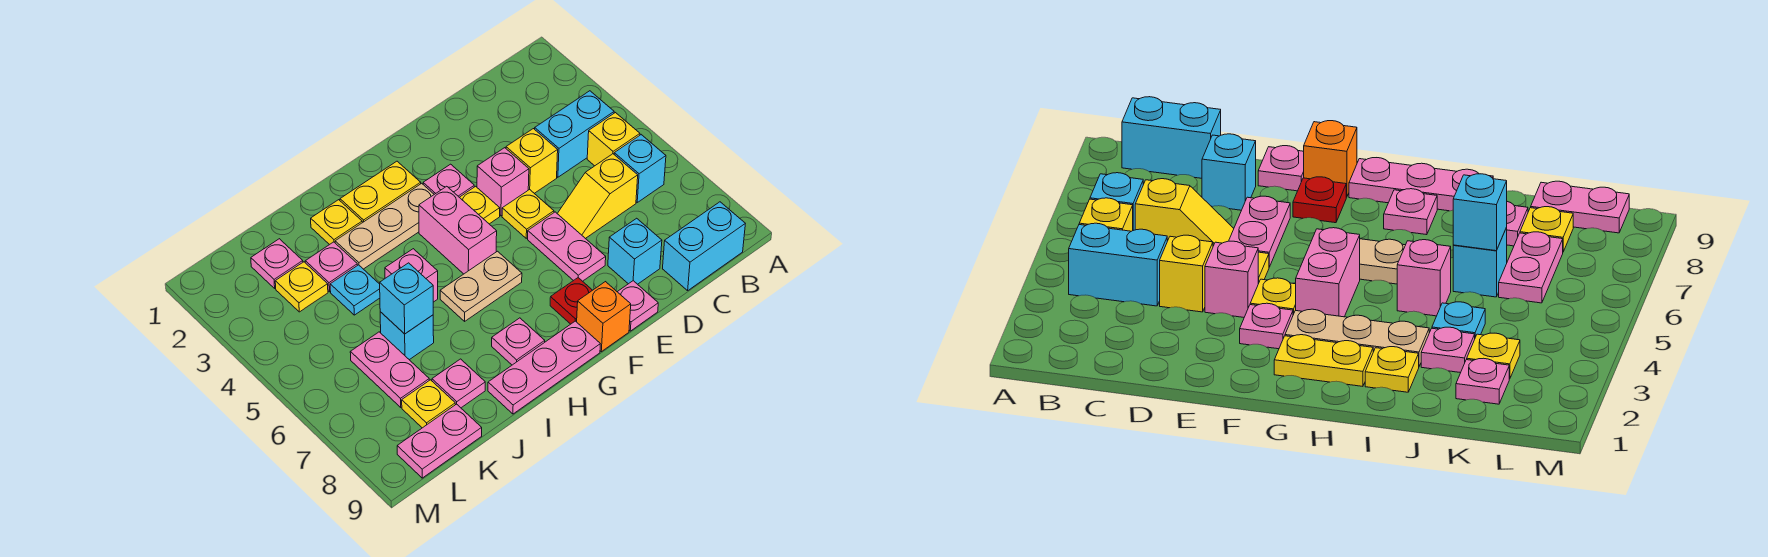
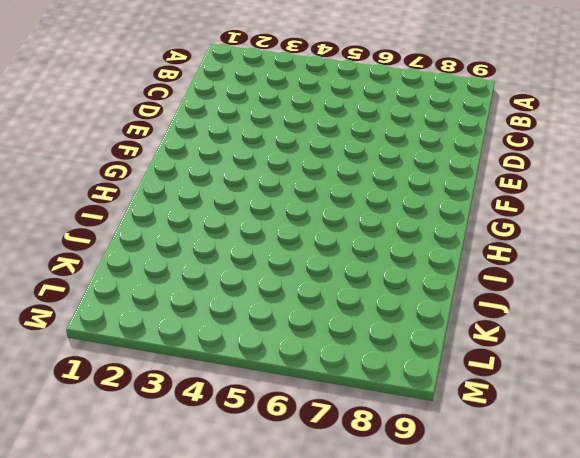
none -> cyan 1x2 brick [535,91,614,177]
none -> yellow 1x1 brick [587,113,640,166]
none -> cyan 1x1 brick [614,135,666,202]
none -> cyan 1x2 brick [663,202,745,291]

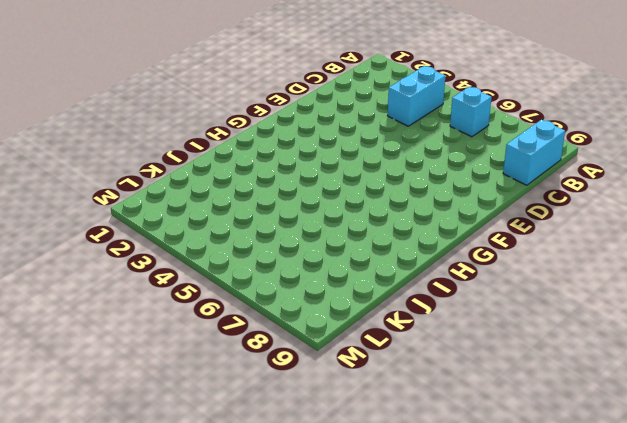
none -> yellow 1x1 brick [587,113,640,166]
none -> yellow 1x2 slope [557,154,638,239]
none -> yellow 1x1 brick [506,129,558,193]
none -> cyan 1x1 brick [608,218,662,284]

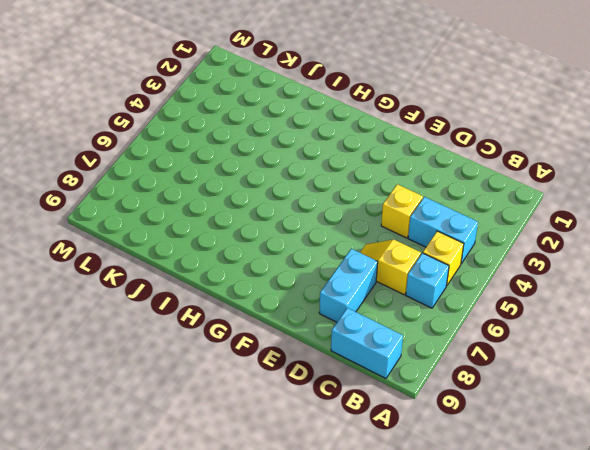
cyan 1x2 brick [319,249,378,322] -> cyan 1x1 brick [608,218,662,284]
none -> pink 1x1 brick [477,148,529,216]
none -> yellow 1x1 plate [502,189,554,238]
none -> pink 1x2 plate [528,212,606,281]
none -> pink 1x1 plate [618,281,658,331]

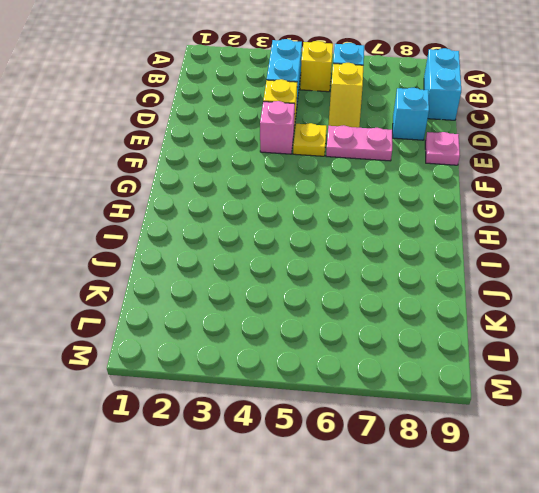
none -> pink 1x1 plate [423,164,474,197]
none -> yellow 1x1 plate [460,186,500,224]
none -> red 1x1 plate [550,278,592,324]
none -> orange 1x1 brick [577,282,631,352]

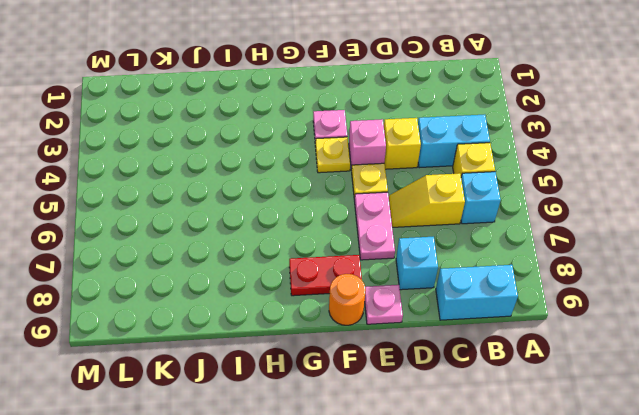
red 1x2 plate [289,255,362,296] -> red 1x1 plate [550,278,592,324]
orange 1x1 round brick [329,274,366,325] -> orange 1x1 brick [577,282,631,352]
none -> yellow 1x2 plate [340,161,421,223]
none -> tan 1x3 plate [335,183,434,269]
none -> pink 1x2 brick [419,186,497,274]
none -> tan 1x2 plate [440,251,522,321]

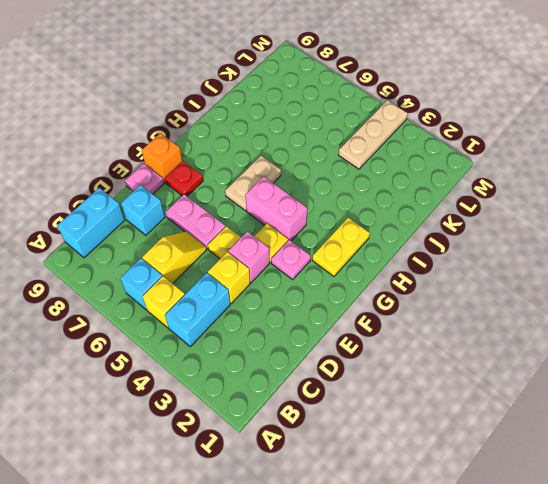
tan 1x3 plate [339,100,408,169] -> tan 1x3 plate moved to [335,183,434,269]
none -> pink 1x3 plate [488,321,600,414]
none -> pink 1x1 plate [492,318,545,365]
none -> yellow 1x1 plate [311,200,362,245]
none -> pink 1x1 brick [385,249,438,302]

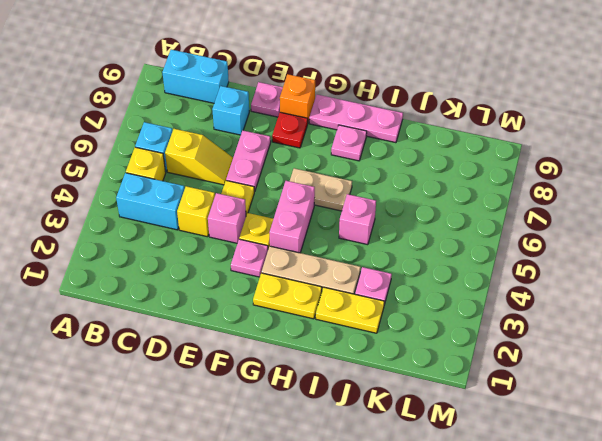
yellow 1x2 plate [316,287,384,333] -> yellow 1x1 plate [311,200,362,245]
none -> cyan 1x1 plate [330,265,380,315]
none -> cyan 1x1 brick [380,312,434,360]
none -> pink 1x1 plate [432,359,485,408]
none -> pink 1x1 plate [251,239,303,288]

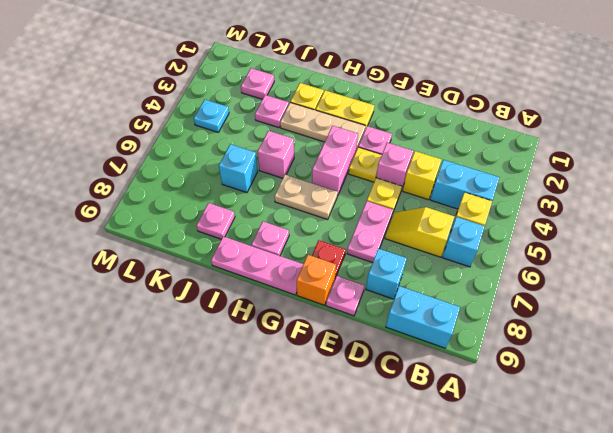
cyan 1x1 plate [194,100,229,132] -> cyan 1x1 plate moved to [330,265,380,315]
none -> yellow 1x1 plate [275,262,328,312]
none -> pink 1x2 plate [350,332,429,407]
none -> yellow 1x1 plate [402,380,455,428]
none -> pink 1x2 plate [397,404,482,478]

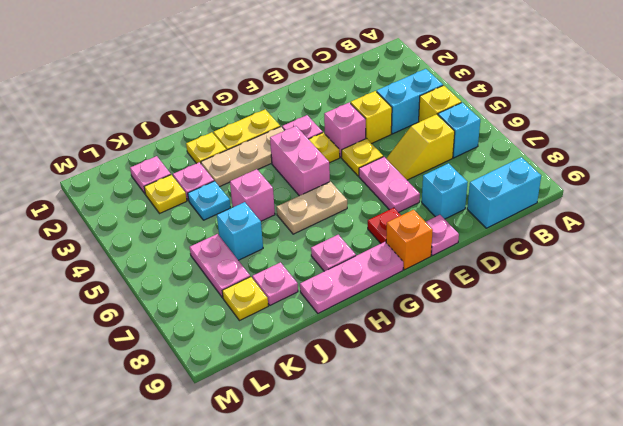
none -> pink 1x2 plate [397,404,482,478]
none -> cyan 1x1 brick [380,263,433,334]

